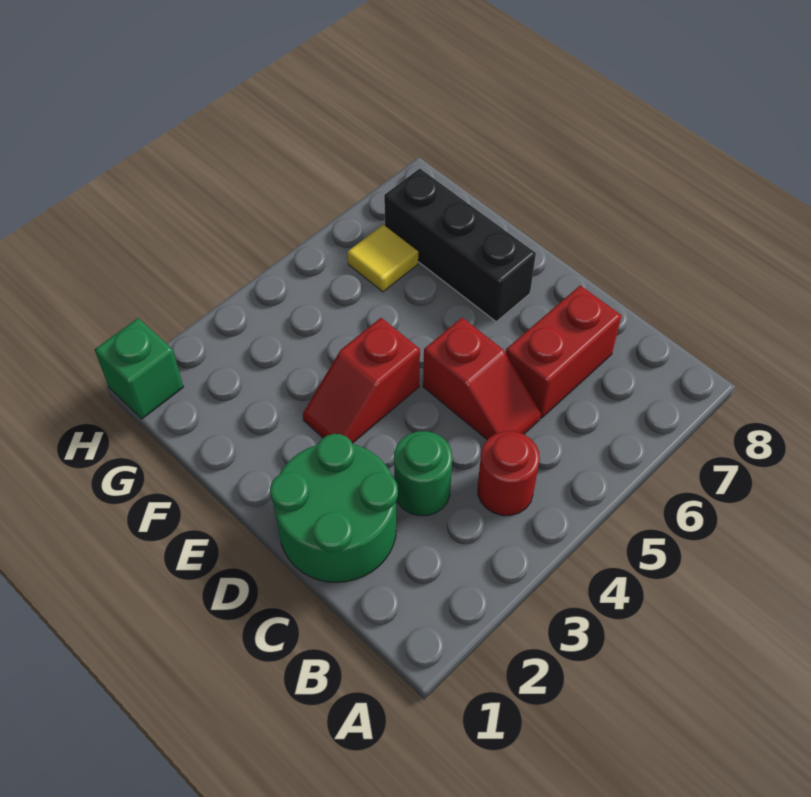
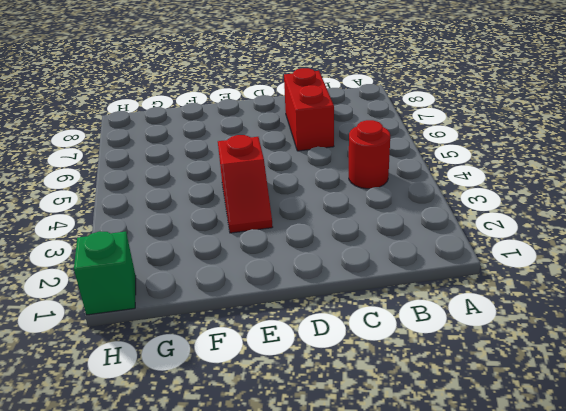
none -> green 2x2 round brick [270,434,398,582]
none -> green 1x1 round brick [394,431,452,516]

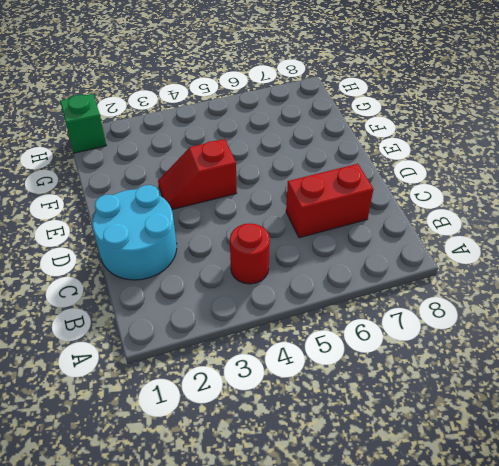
cyan 2x2 round brick [92,185,177,280] -> green 2x2 round brick [270,434,398,582]
none -> green 1x1 round brick [394,431,452,516]
none -> red 1x2 slope [423,318,541,440]

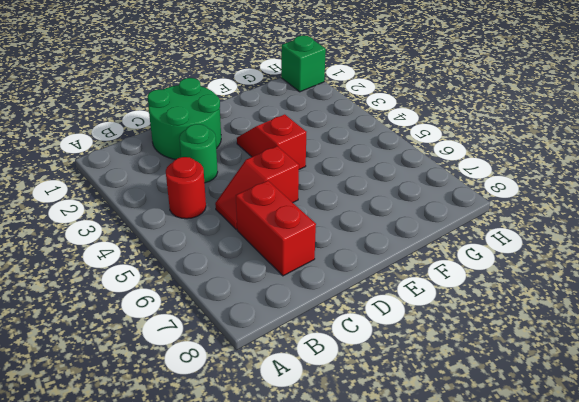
none -> black 1x3 brick [384,169,536,322]
none -> yellow 1x1 tile [348,225,418,292]

